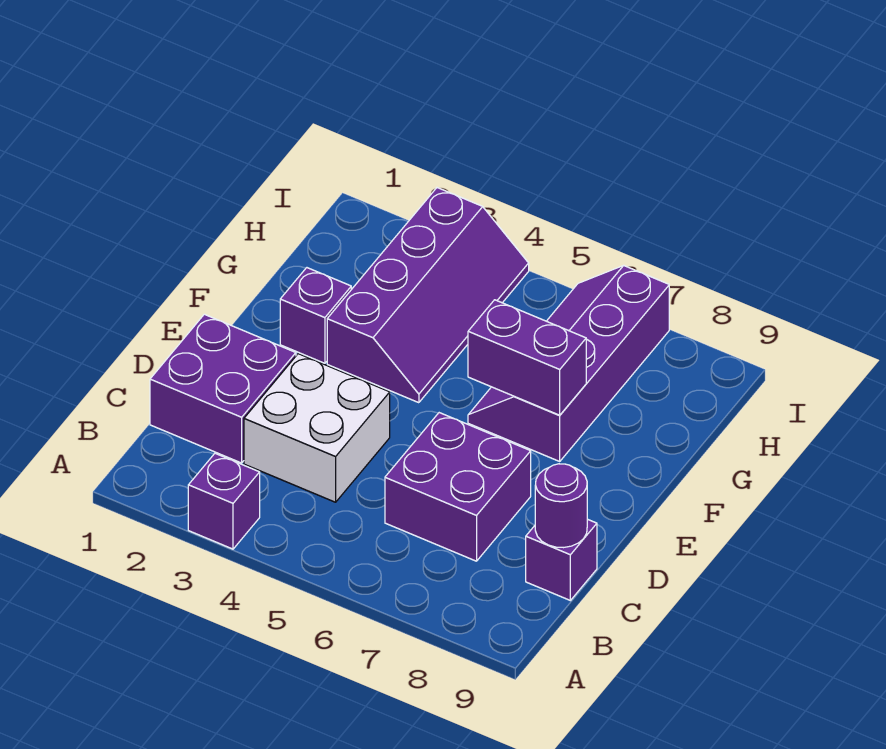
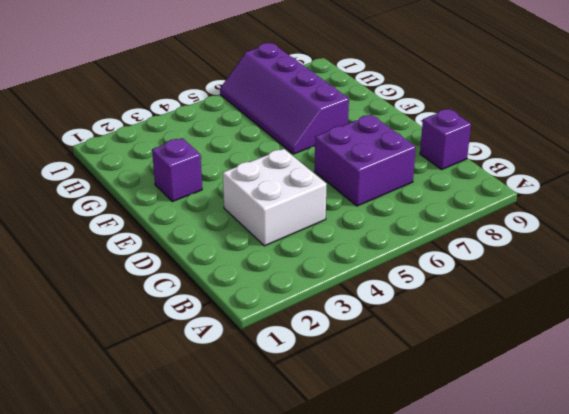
none -> purple 1x1 brick [188,453,260,549]
none -> purple 2x2 brick [150,314,296,463]

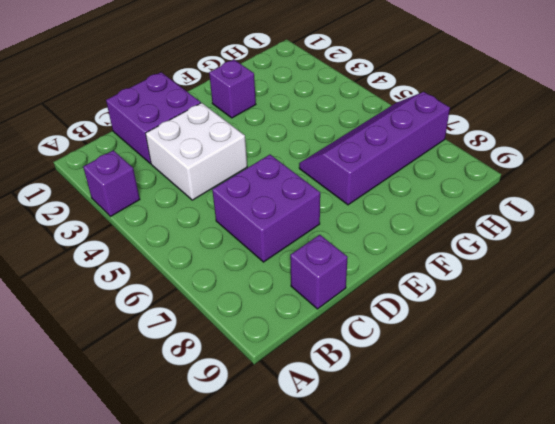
none -> purple 2x4 slope [327,188,529,403]
none -> purple 1x1 round brick [535,464,587,548]

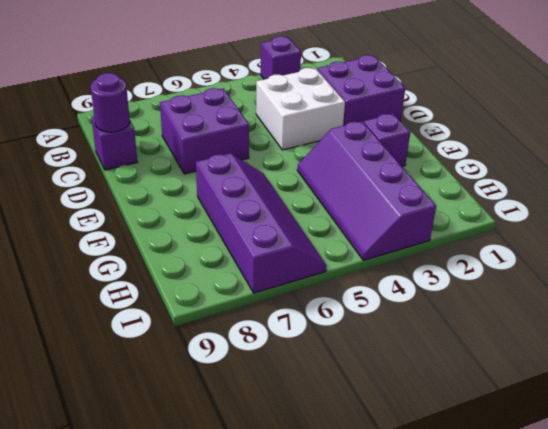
none -> purple 1x2 brick [468,300,586,415]

